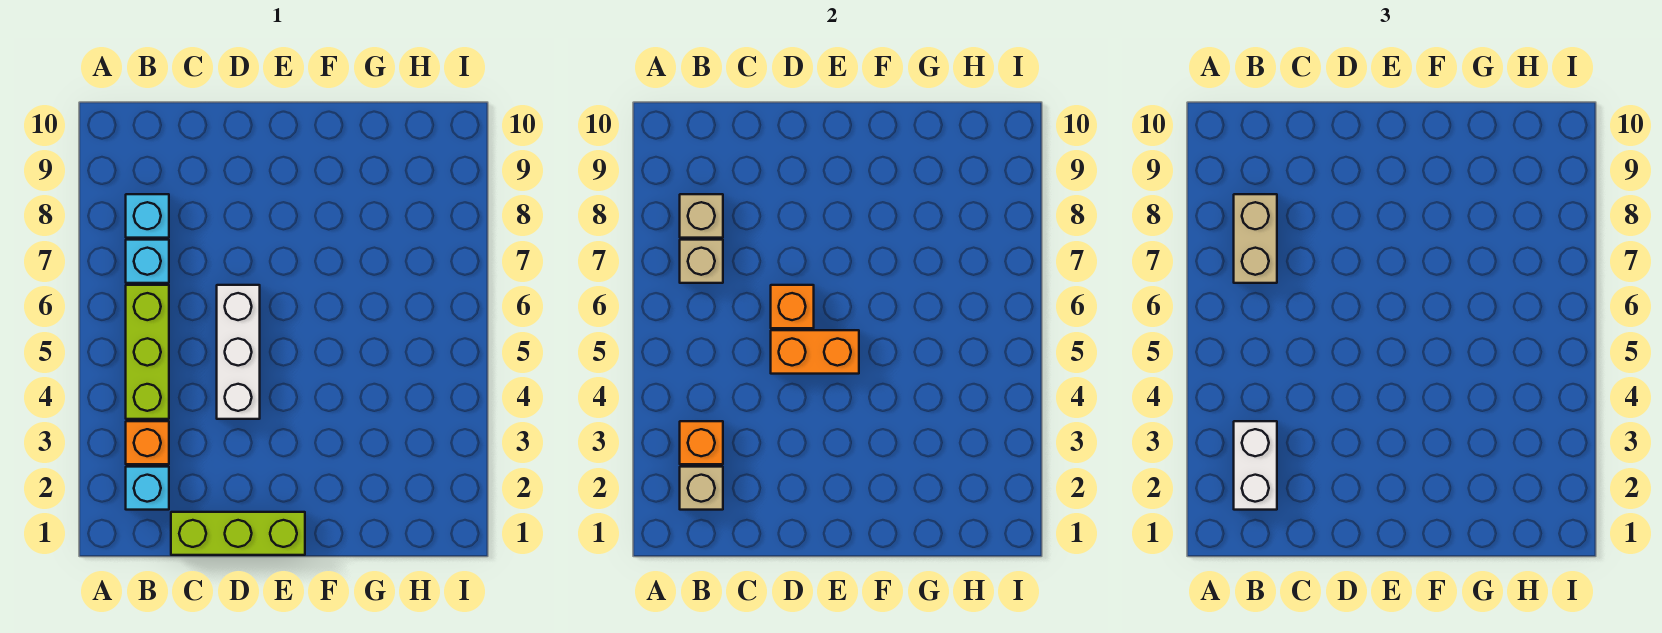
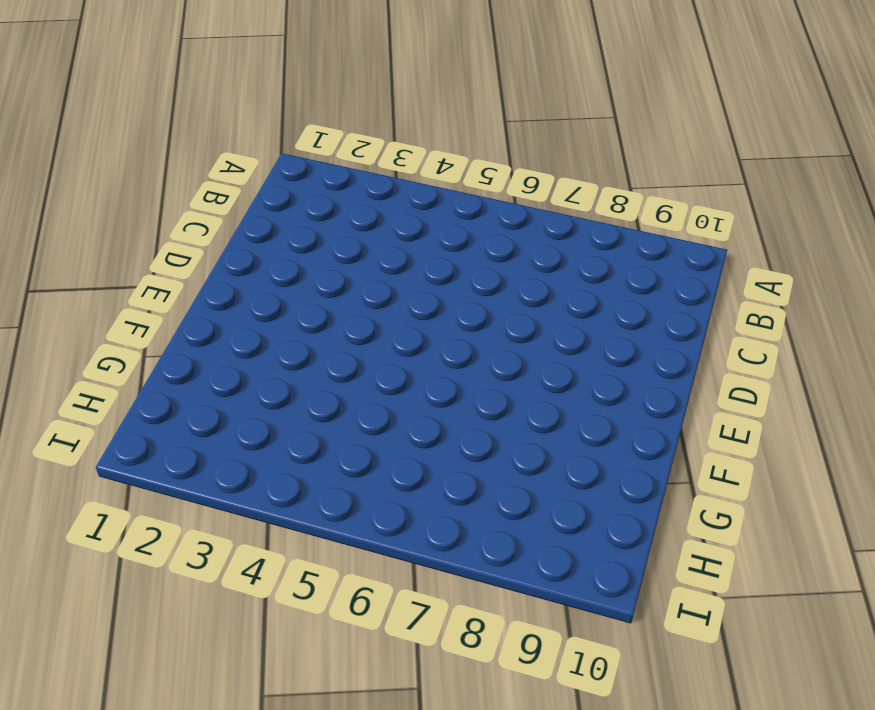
none -> cyan 1x1 brick [126,467,169,510]
none -> orange 1x1 brick [126,421,169,464]
none -> lime 1x3 brick [126,285,169,419]

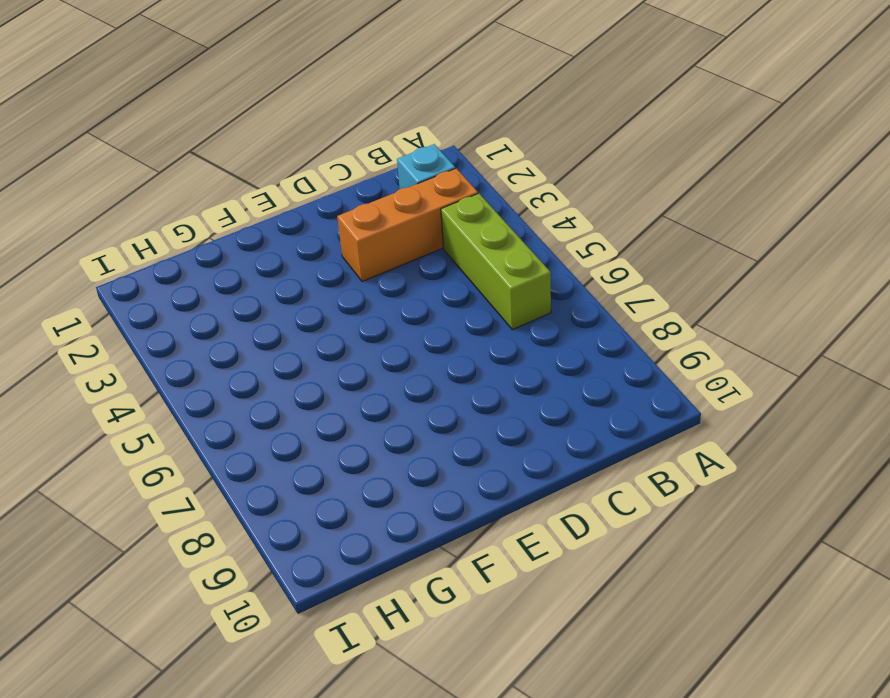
orange 1x3 brick [337,168,478,282] -> orange 1x1 brick [126,421,169,464]
none -> cyan 1x1 brick [126,240,169,283]
none -> cyan 1x1 brick [126,194,169,238]
none -> lime 1x3 brick [171,512,305,555]

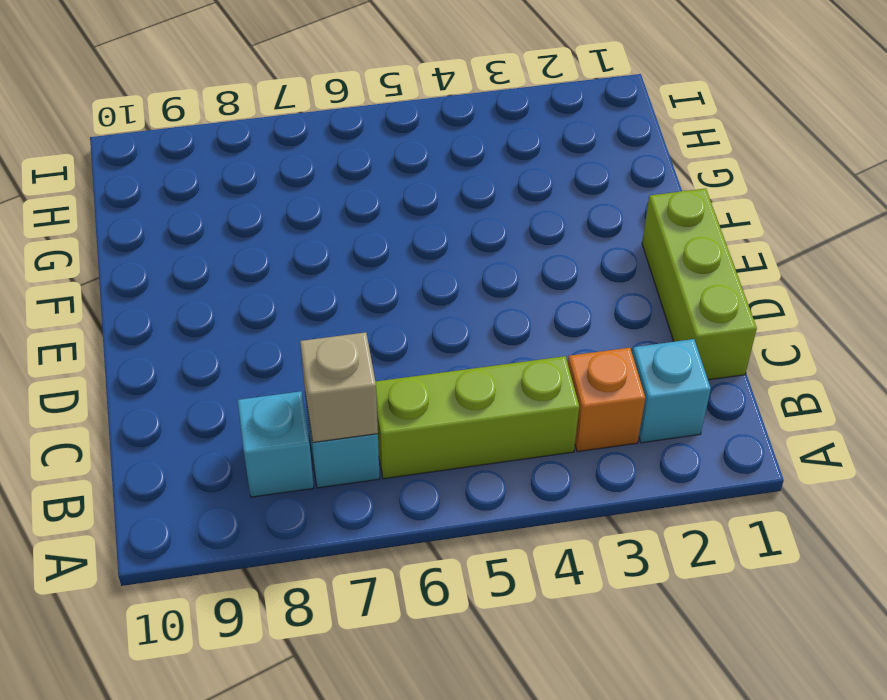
none -> white 1x3 brick [217,285,260,419]
none -> tan 1x1 brick [680,467,723,510]
none -> orange 1x1 brick [680,421,723,464]

